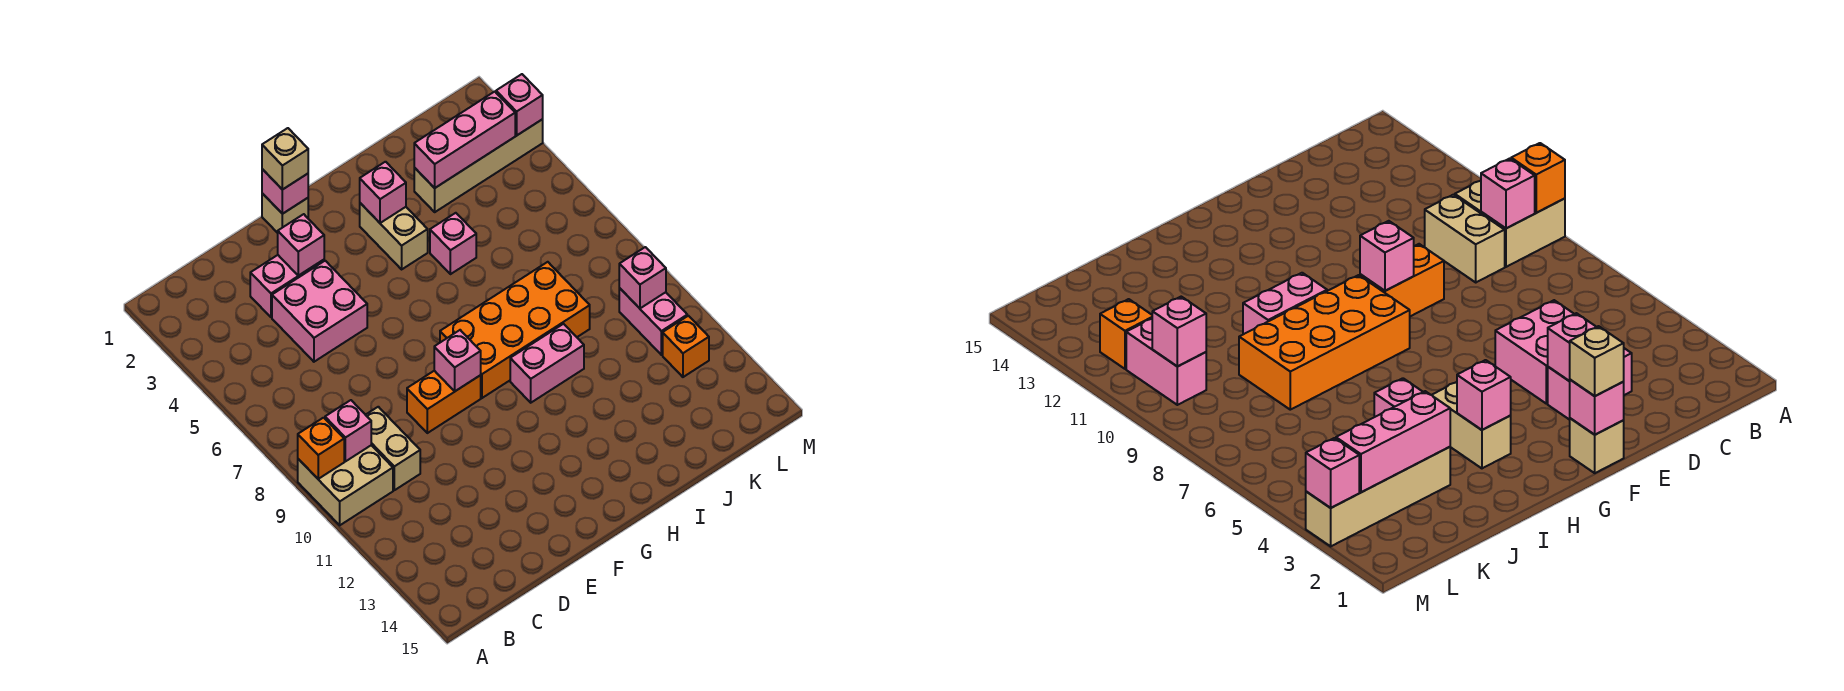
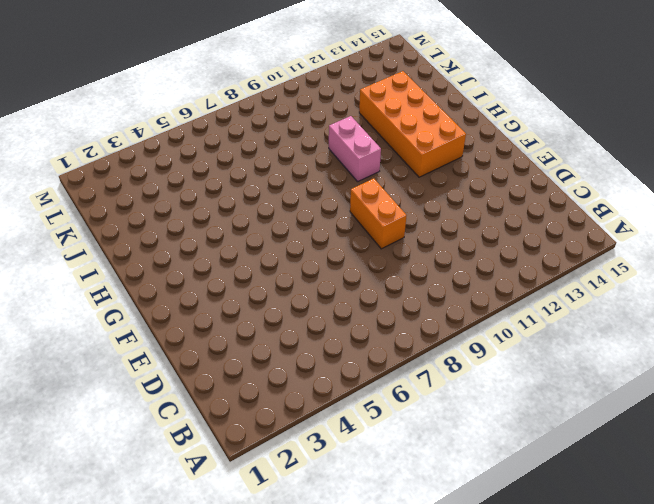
orange 2x4 brick [359,71,466,177] -> orange 2x4 brick moved to [440,262,590,398]
none -> tan 2x2 brick [298,445,393,525]
none -> tan 1x2 brick [366,407,420,490]
none -> pink 1x2 brick [250,255,324,317]

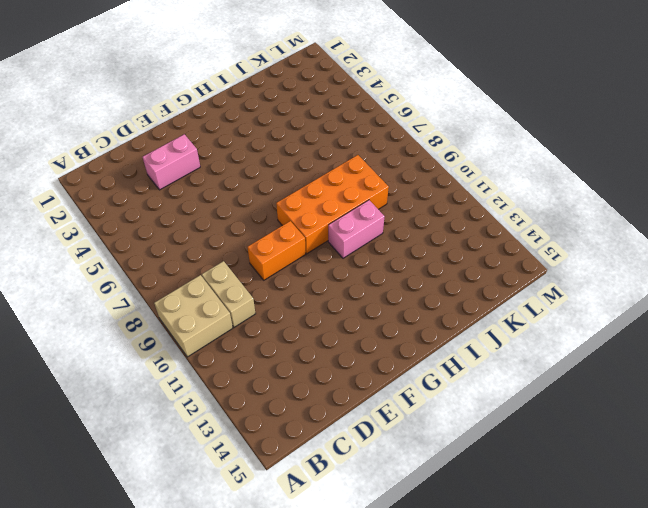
none -> pink 2x2 brick [272,261,367,362]
none -> tan 1x1 brick [262,193,308,233]
none -> tan 1x2 brick [360,203,428,269]

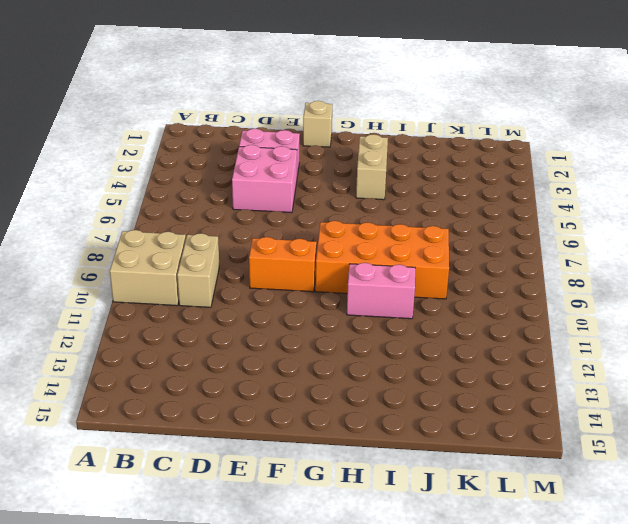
none -> pink 1x1 brick [430,213,476,274]
none -> tan 1x4 brick [414,120,543,212]
none -> pink 1x2 brick [619,288,687,355]

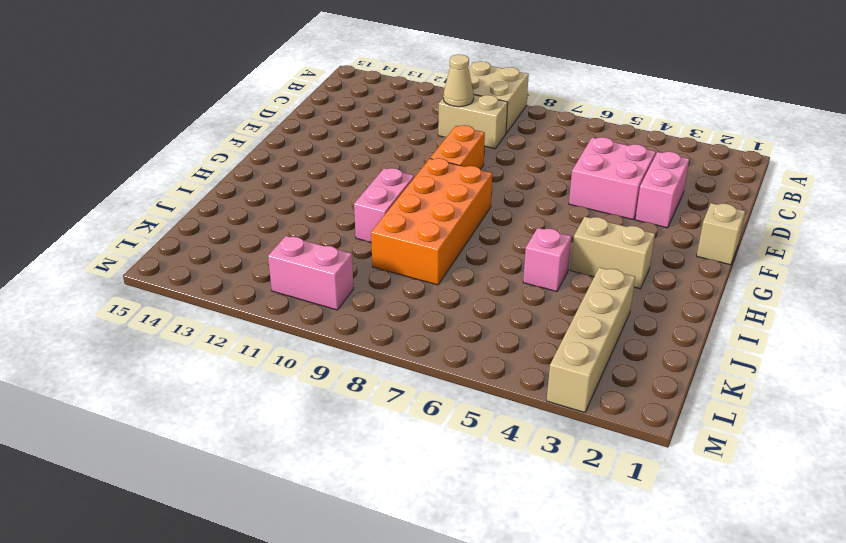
tan 1x1 cone [443,55,474,107] -> none
none -> orange 1x1 brick [663,316,709,377]
none -> orange 1x1 brick [298,418,344,479]
none -> pink 1x1 brick [325,400,371,461]

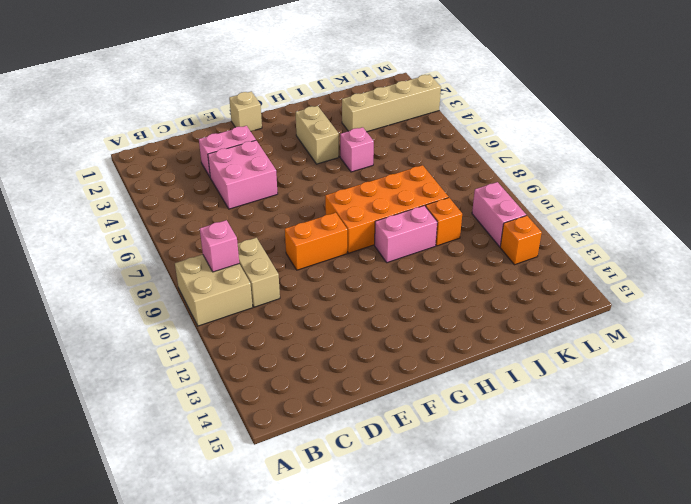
orange 1x1 brick [426,198,462,246] -> orange 1x1 brick moved to [298,418,344,479]
none -> pink 1x1 brick [278,214,324,276]
none -> pink 1x1 brick [262,169,308,214]
none -> pink 1x1 brick [434,330,481,391]

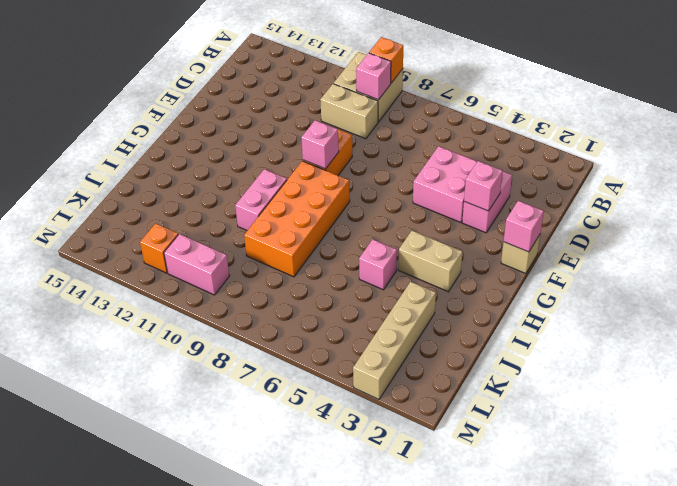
none -> pink 1x1 brick [360,162,406,223]
none -> pink 1x3 brick [414,92,515,188]
none -> pink 1x1 brick [619,247,666,308]

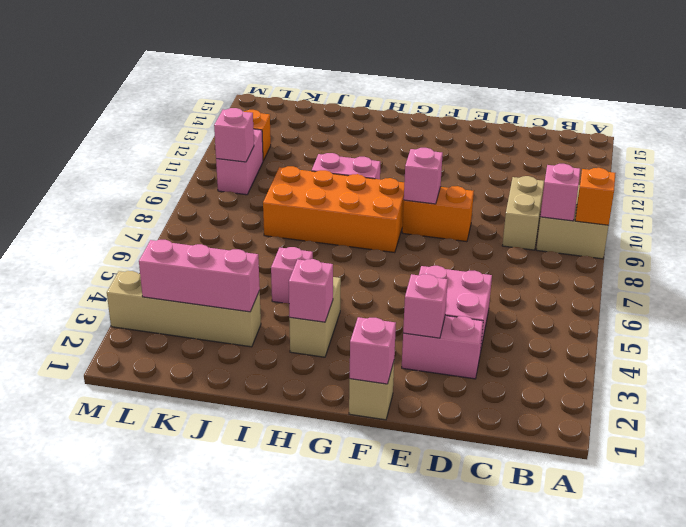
none -> pink 1x1 brick [496,74,543,136]
none -> tan 1x1 brick [262,128,308,190]

